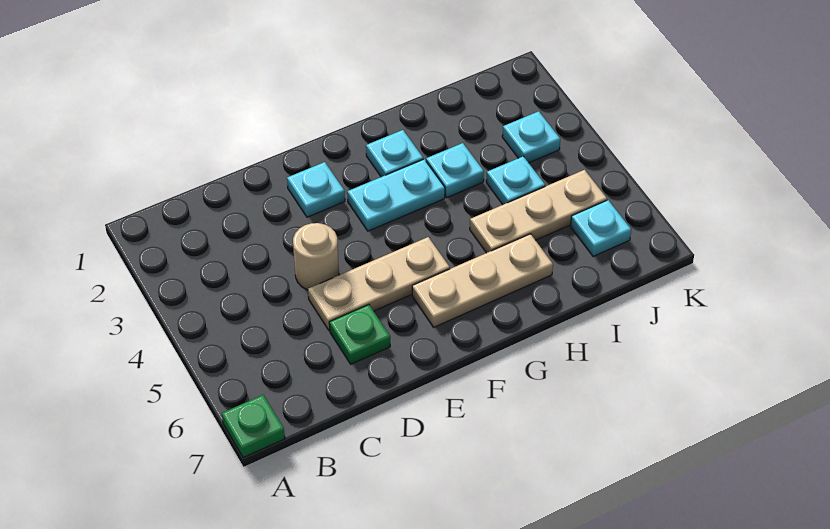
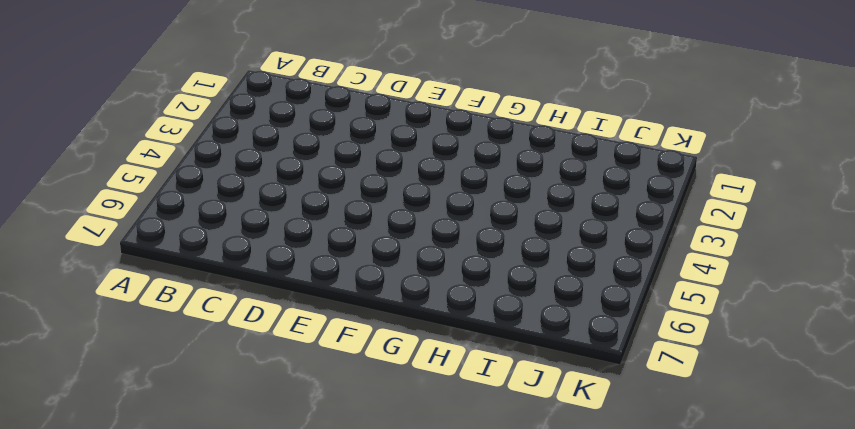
none -> green 1x1 plate [222,395,285,458]
none -> tan 1x1 round brick [293,223,339,290]
none -> tan 1x3 plate [308,237,450,331]

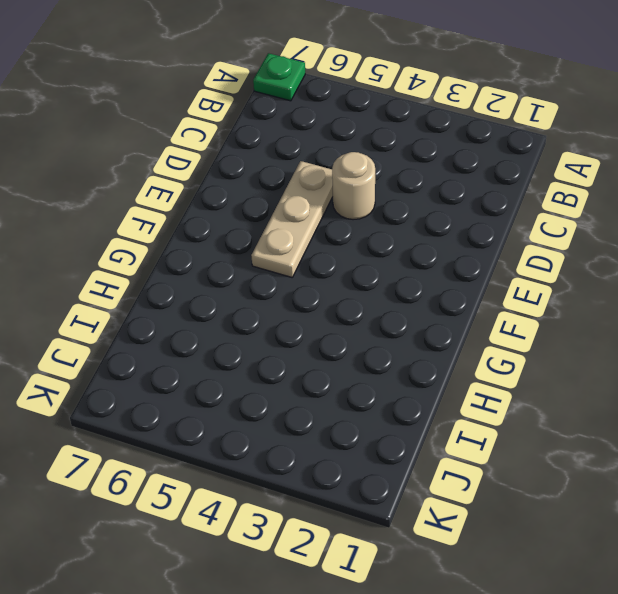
none -> green 1x1 plate [329,305,390,364]
none -> cyan 1x1 plate [287,162,345,217]
none -> cyan 1x2 plate [347,159,445,231]

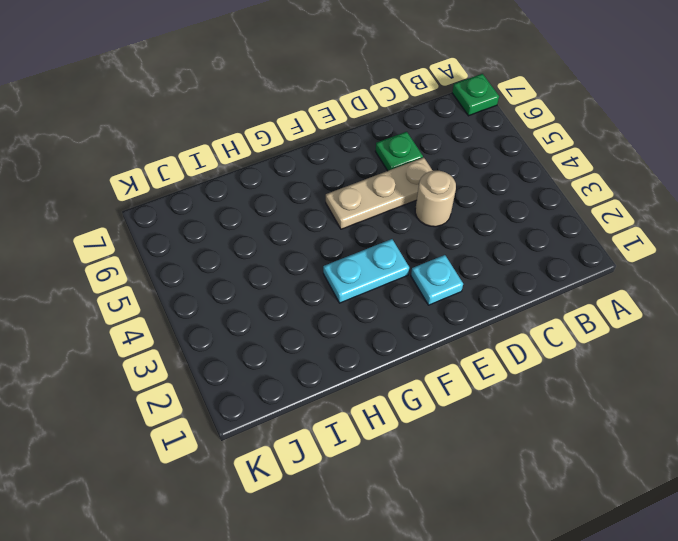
none -> tan 1x3 plate [412,234,553,327]
none -> cyan 1x1 plate [366,130,423,177]
none -> cyan 1x1 plate [426,143,484,198]

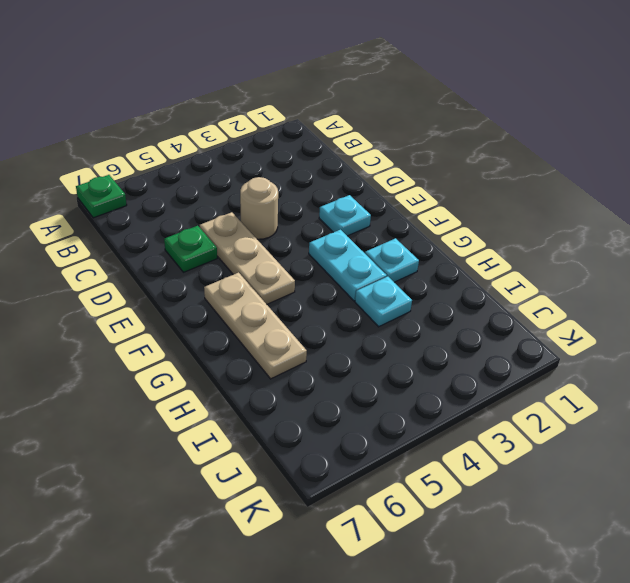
none -> tan 1x3 plate [470,170,607,253]
none -> cyan 1x1 plate [486,156,545,205]
none -> cyan 1x1 plate [502,111,560,163]

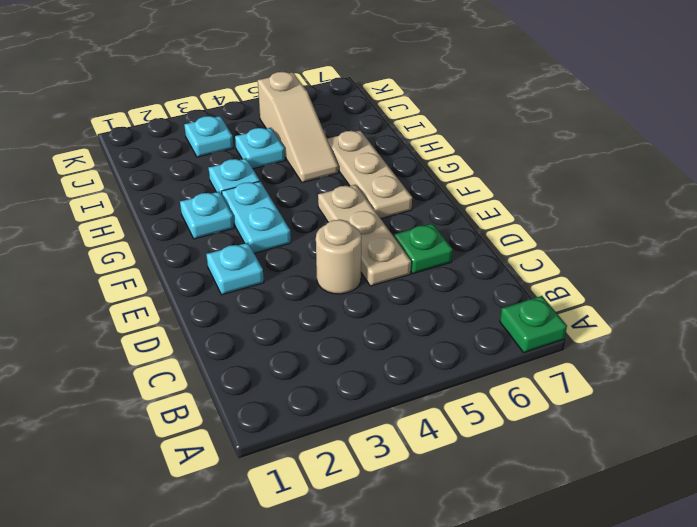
tan 1x3 slope [258,72,338,183] -> tan 1x3 plate [470,170,607,253]
none -> cyan 1x1 plate [571,200,631,256]

